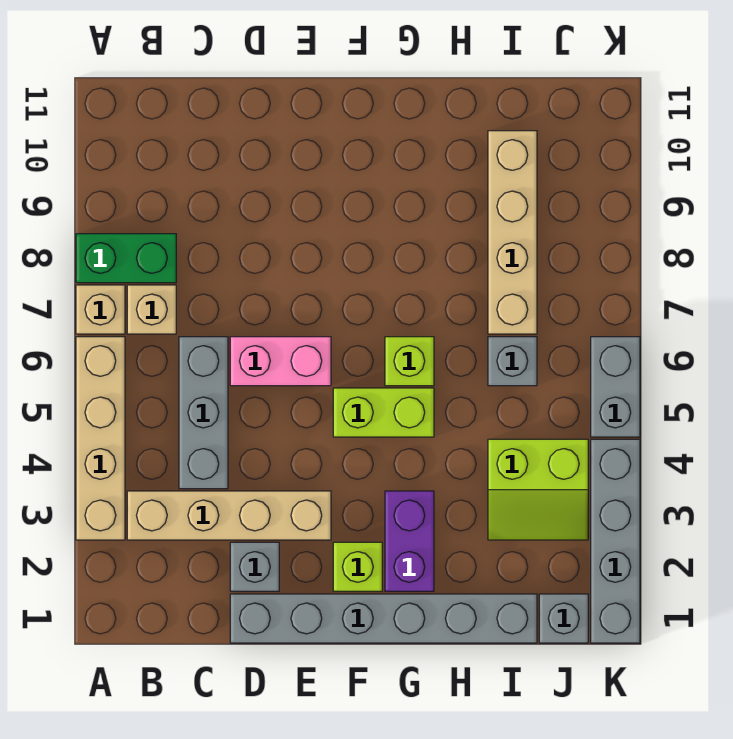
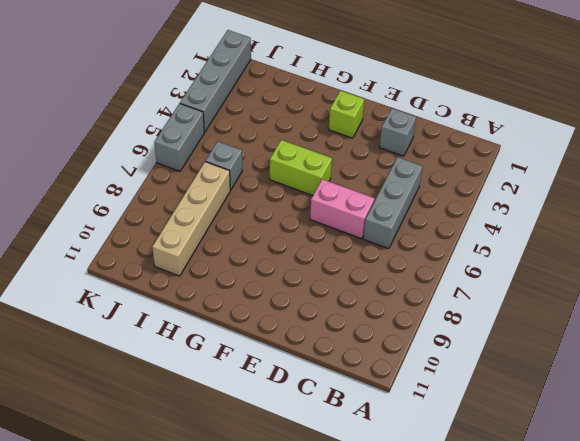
none -> tan 1x4 brick [76,337,125,540]
none -> tan 1x1 brick [76,285,125,334]
none -> green 1x2 brick [76,234,176,283]

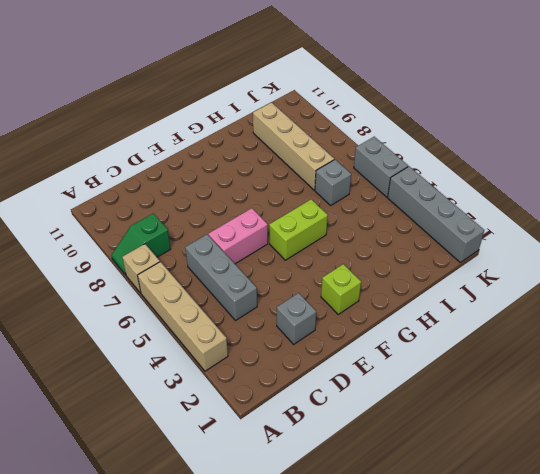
green 1x2 slope [111,214,171,275] -> green 1x2 brick [76,234,176,283]
none -> tan 1x4 brick [127,491,331,540]
none -> tan 1x1 brick [127,285,176,334]
none -> grey 1x6 brick [230,594,537,643]

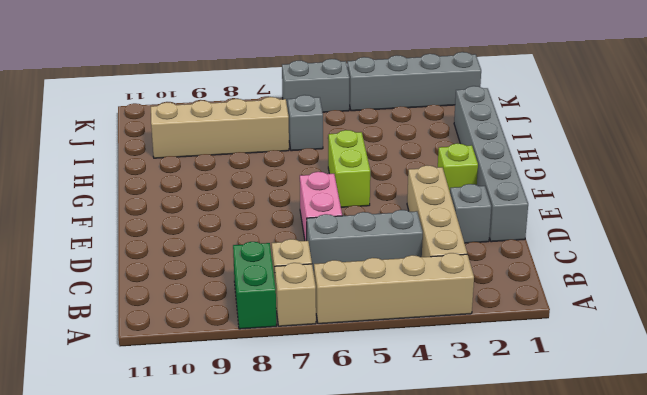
none -> purple 1x2 brick [385,491,434,591]
none -> lime 1x1 brick [385,337,434,386]
none -> lime 2x2 slope [488,439,588,540]

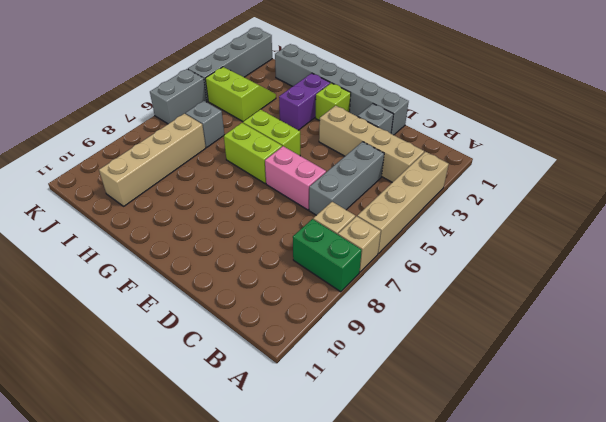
lime 1x2 brick [224,123,282,183] -> lime 1x1 brick [385,337,434,386]
none -> grey 1x1 brick [539,594,588,643]

